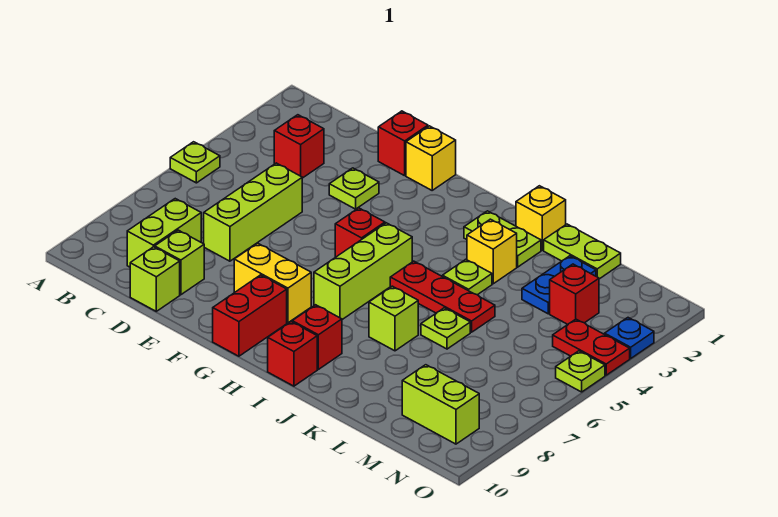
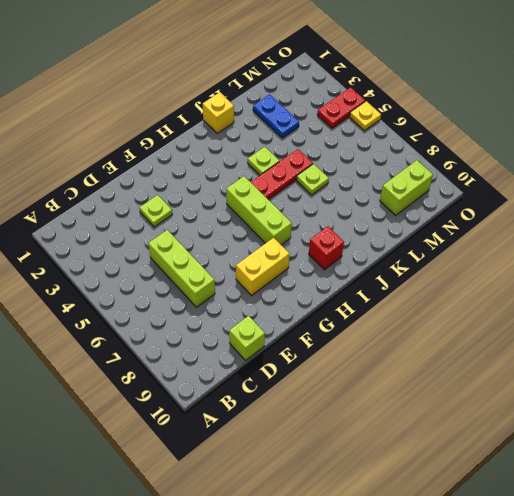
yellow 1x1 plate [350,101,381,131] -> lime 1x1 plate [556,351,605,392]
none -> lime 1x1 plate [170,142,220,183]
none -> red 1x1 brick [274,115,324,178]
none -> lime 1x2 brick [127,199,201,267]

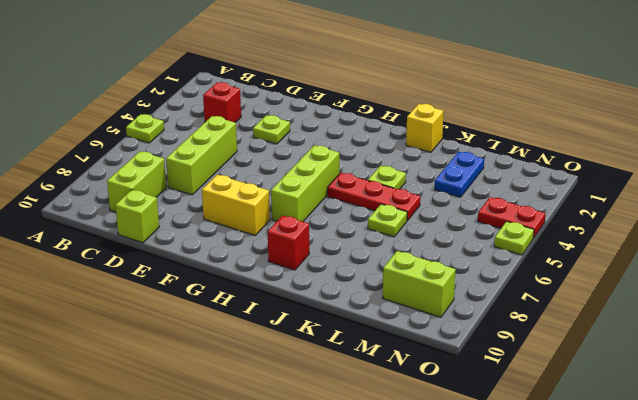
none -> lime 1x1 brick [155,230,204,295]
none -> red 1x1 brick [378,111,428,176]
none -> yellow 1x1 brick [406,126,456,190]

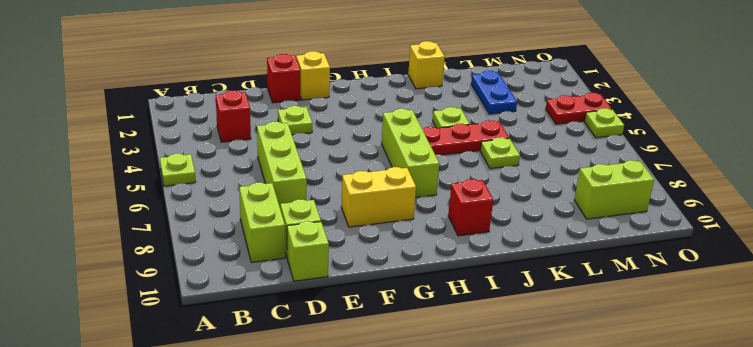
none -> red 1x1 brick [335,208,385,257]
none -> red 1x2 brick [213,275,287,356]
none -> lime 1x2 plate [464,211,541,267]

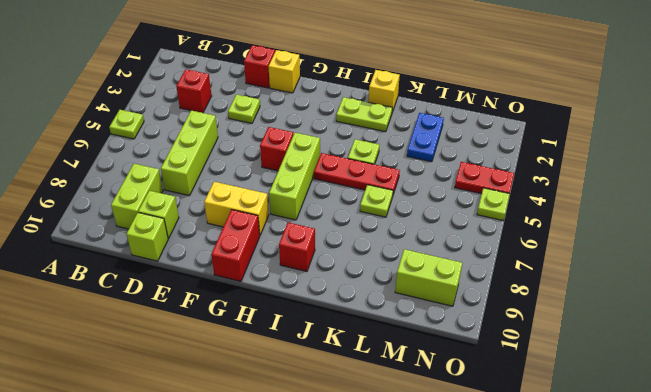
none -> red 1x1 brick [268,322,317,386]
none -> yellow 1x1 brick [467,219,517,284]
none -> lime 1x1 brick [369,286,418,351]

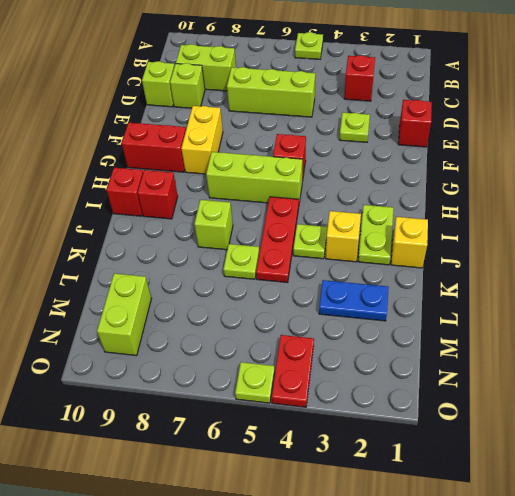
none -> yellow 1x1 brick [406,126,456,190]
none -> lime 1x2 plate [544,224,621,279]
none -> red 1x1 brick [550,264,599,325]

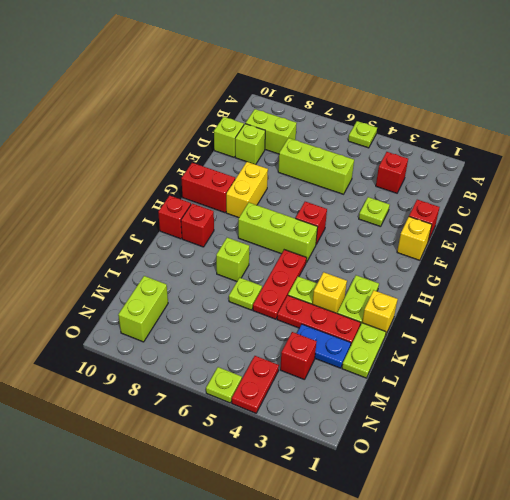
red 1x3 plate [277,295,361,345] -> none
none -> blue 1x1 plate [605,318,654,358]

